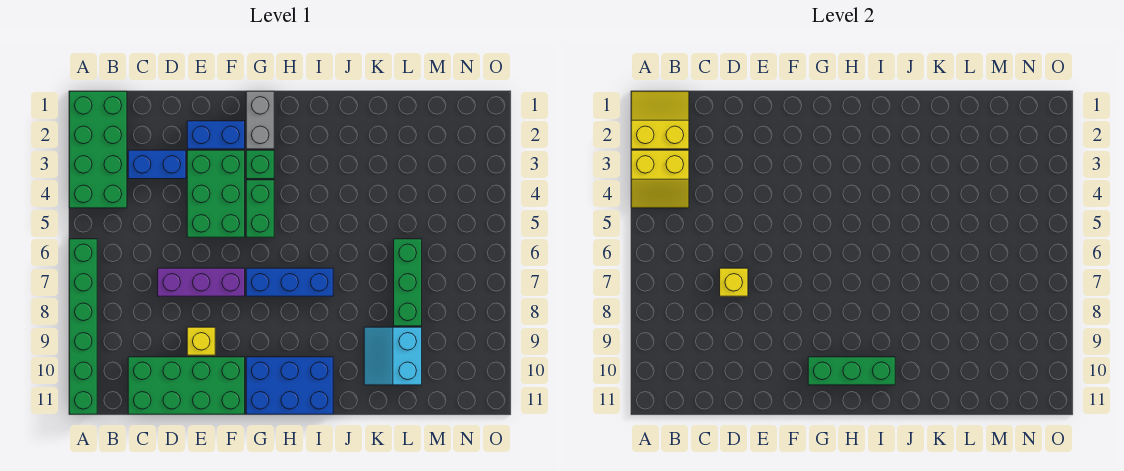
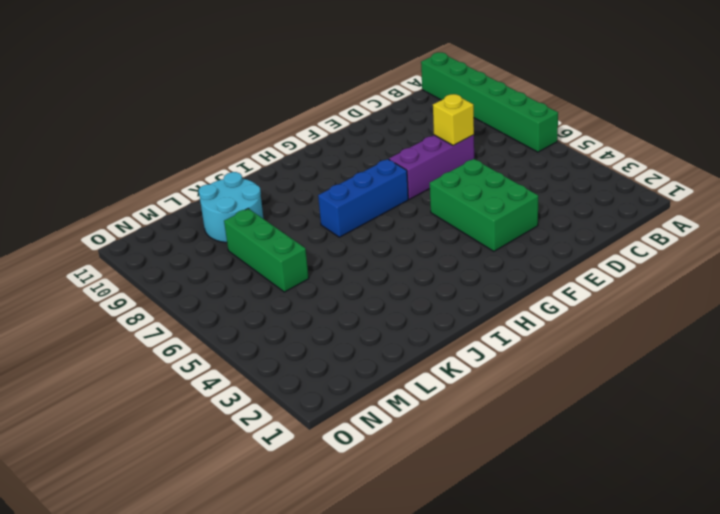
cyan 2x2 round brick [199,172,264,242] -> cyan 2x2 slope [364,327,422,385]
none -> green 2x4 brick [69,91,127,208]
none -> blue 1x2 brick [128,150,186,179]
none -> green 2x4 brick [128,357,245,414]

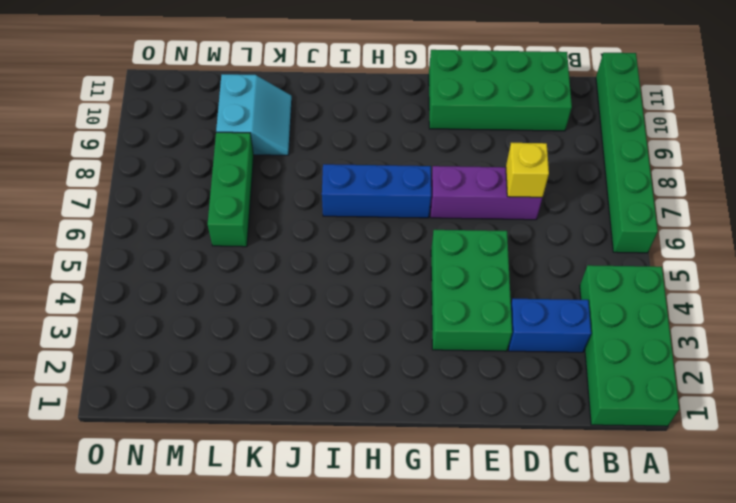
none -> blue 1x2 brick [187,121,245,149]
none -> yellow 1x1 brick [187,327,215,355]
none -> grey 1x2 brick [246,91,274,149]

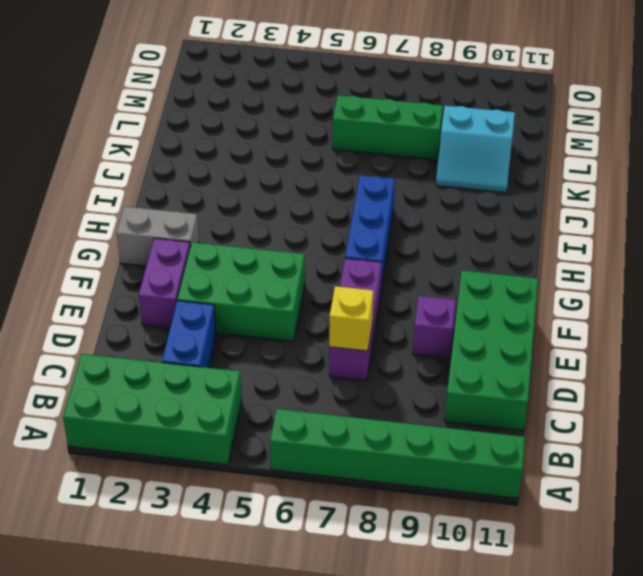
purple 1x2 brick [138,238,190,328] -> blue 1x2 brick [187,121,245,149]
purple 1x1 brick [413,296,456,359] -> yellow 1x1 brick [187,327,215,355]
none -> green 1x1 brick [246,150,274,179]
none -> green 1x2 brick [246,180,274,237]
none -> blue 2x3 brick [246,357,333,414]

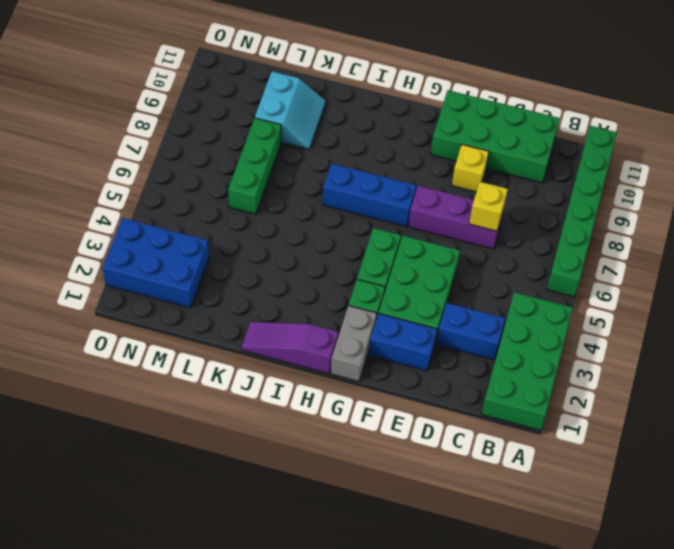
purple 1x3 slope [242,322,338,373] -> none
blue 2x3 brick [103,218,209,308] -> blue 2x3 brick moved to [246,357,333,414]
none -> yellow 2x2 slope [631,91,689,149]
none -> yellow 2x2 slope [631,150,689,208]
none -> green 1x3 brick [808,357,895,385]

